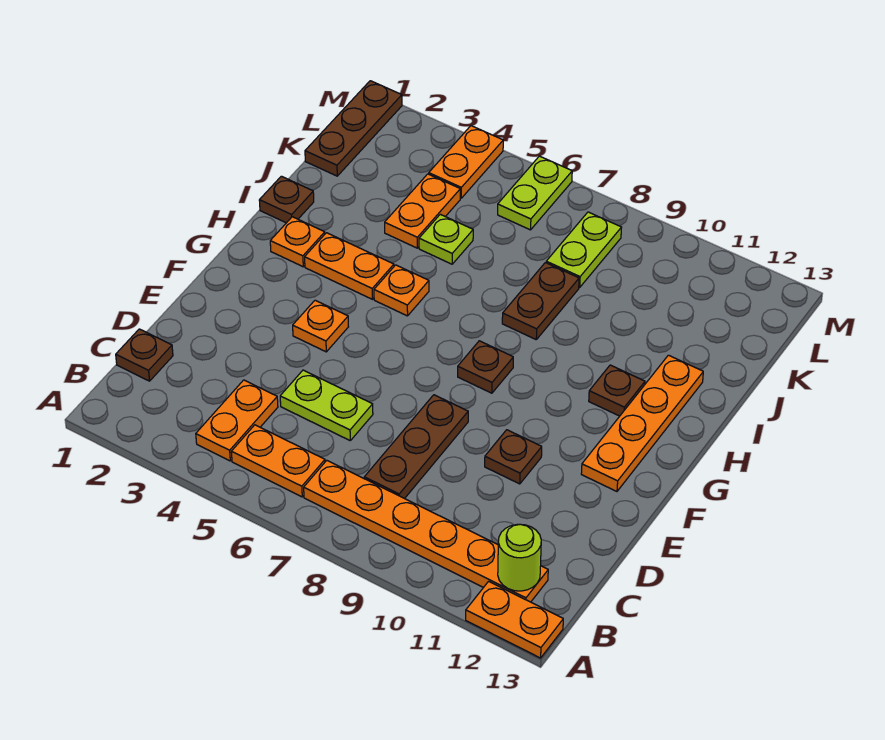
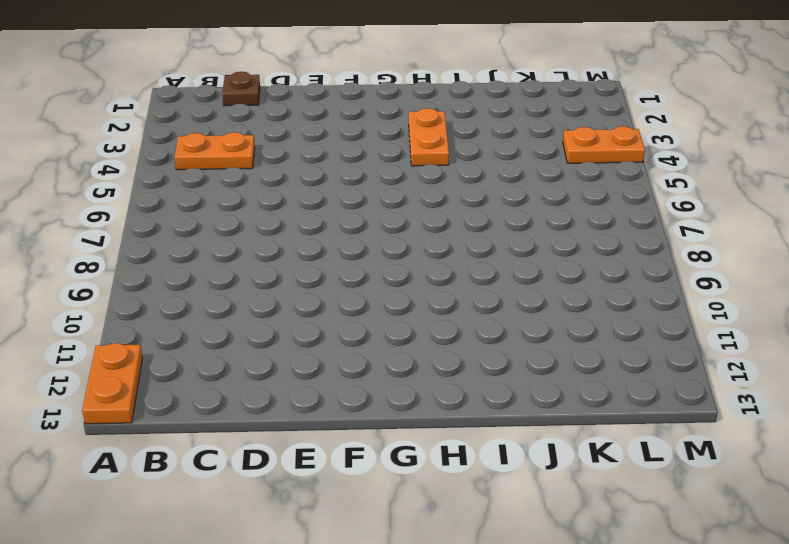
none -> orange 1x2 plate [231,425,325,497]
none -> orange 1x6 plate [304,461,548,602]
none -> brown 1x3 plate [364,395,468,499]

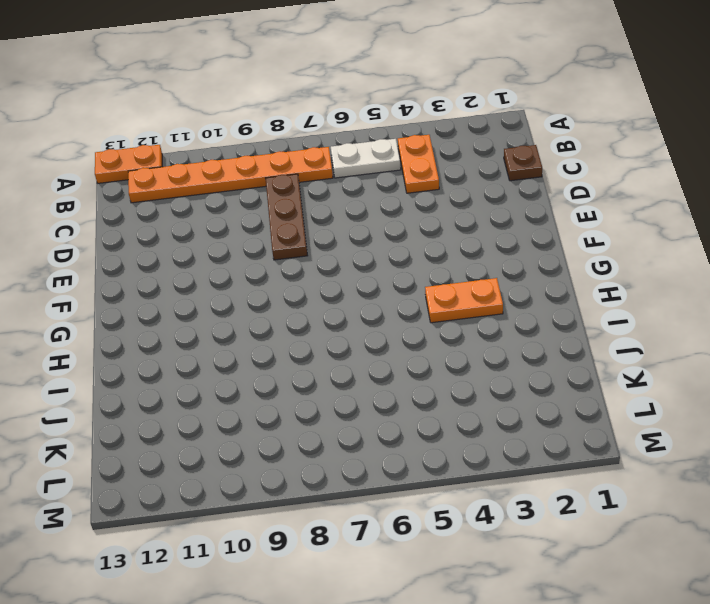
white 1x2 plate [331,139,401,178] -> orange 1x2 plate [231,425,325,497]
none -> lime 1x2 plate [280,370,373,440]
none -> brown 1x1 plate [485,430,542,484]
none -> orange 1x1 plate [293,300,348,352]

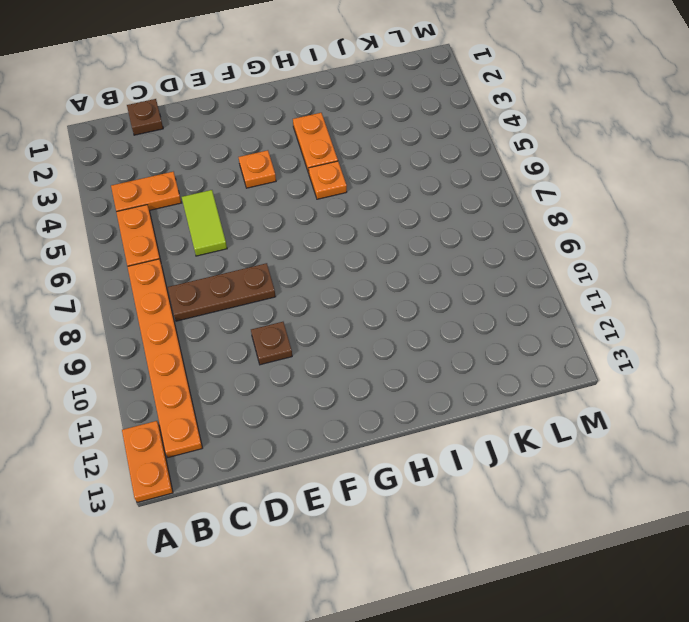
lime 1x2 tile [182,190,227,256] -> lime 1x2 plate [280,370,373,440]
none -> orange 1x4 plate [581,355,703,491]
none -> brown 1x1 plate [458,341,513,393]
none -> orange 1x1 plate [270,217,325,267]

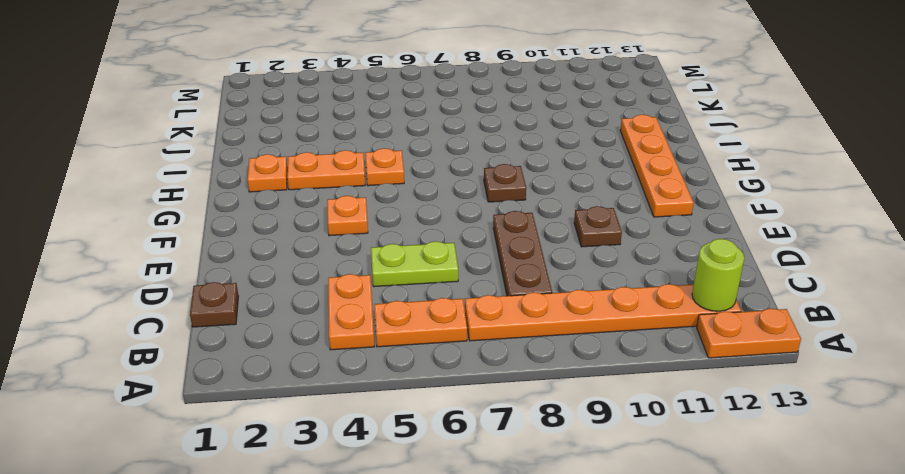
none -> brown 1x1 plate [589,365,645,416]
none -> brown 1x1 plate [259,176,314,223]
none -> brown 1x2 plate [502,263,579,339]

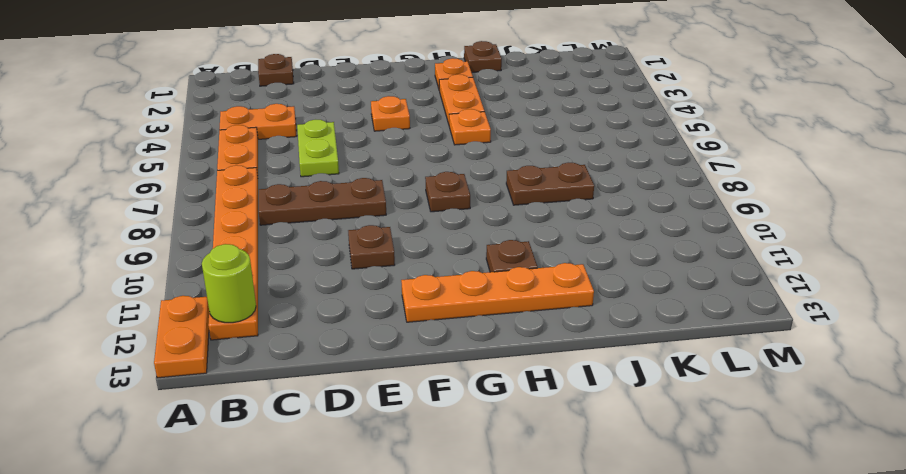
none -> orange 1x2 plate [385,174,460,248]
none -> lime 1x1 plate [419,214,473,264]
none -> brown 1x3 plate [305,81,402,176]

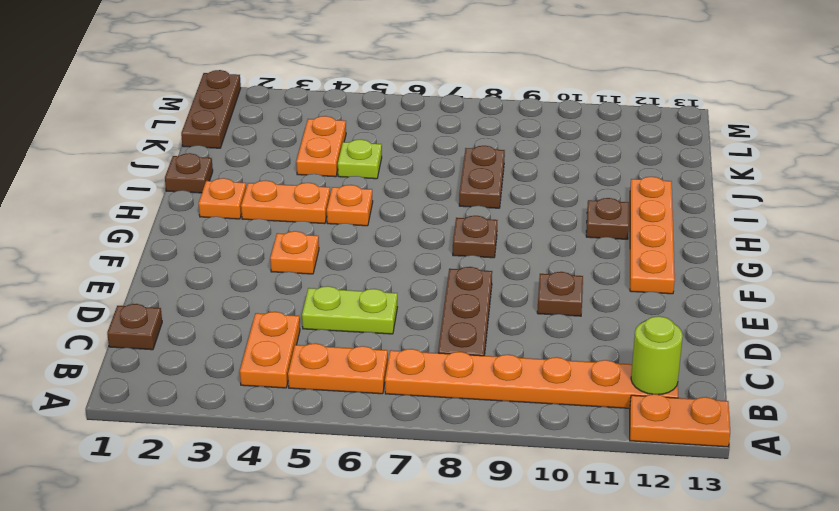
none -> lime 1x2 plate [546,212,622,287]
none -> orange 1x2 plate [429,126,503,198]
none -> lime 1x2 plate [498,156,572,230]

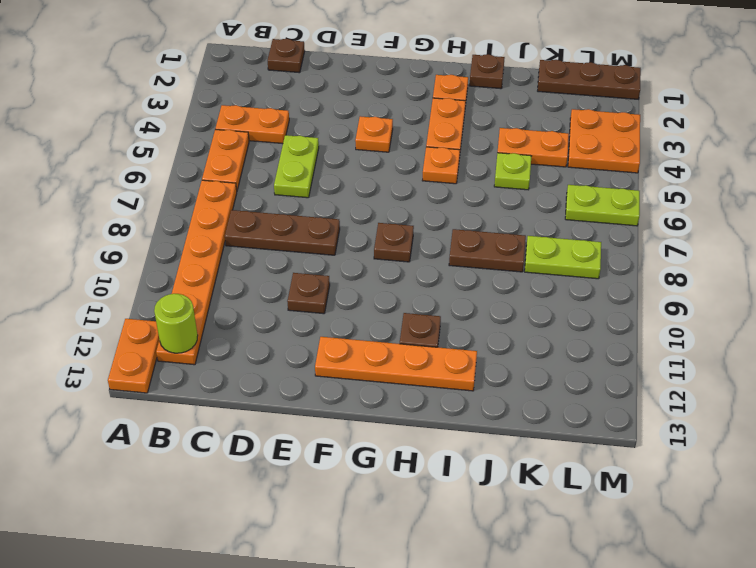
orange 2x2 plate [568,109,640,173] -> orange 1x2 plate [429,126,503,198]

